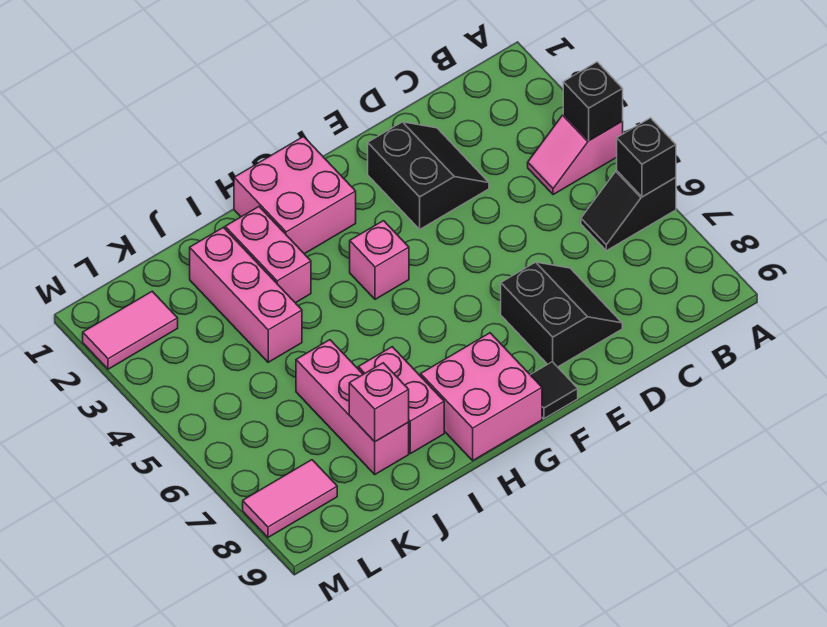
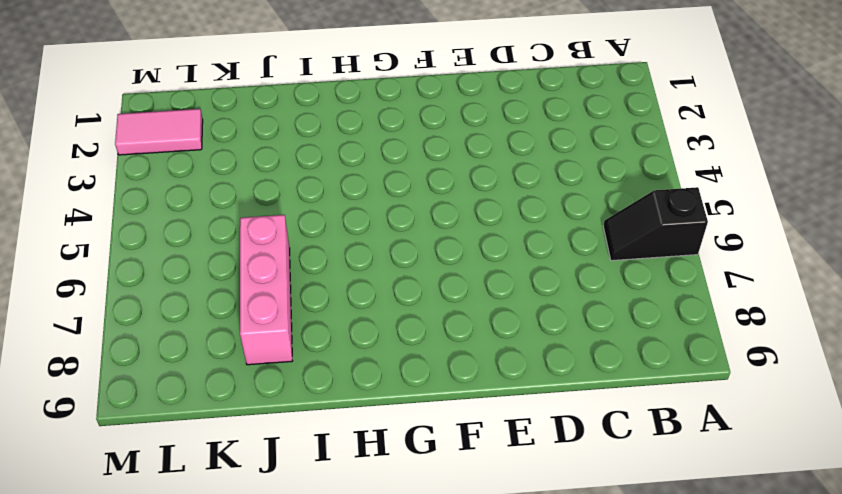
none -> pink 1x2 slope [528,114,623,195]
none -> black 2x2 slope [368,122,489,229]
none -> black 2x2 slope [501,262,622,367]

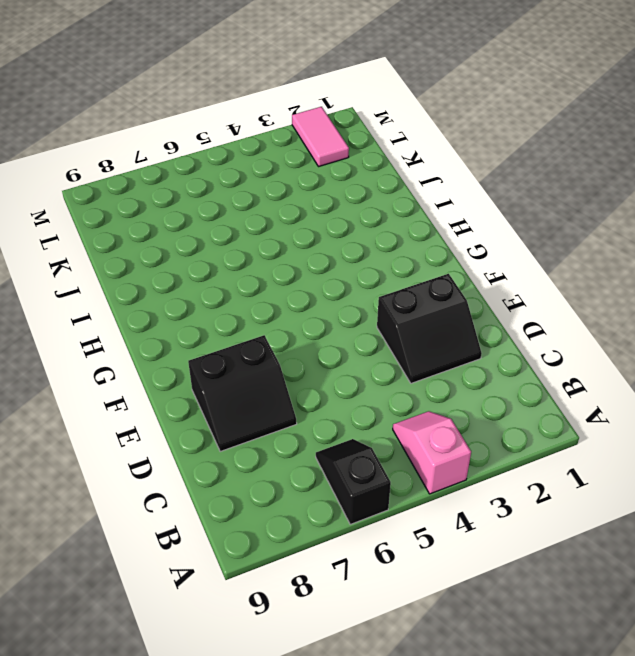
none -> black 1x1 tile [531,362,578,419]
none -> pink 2x2 brick [234,136,356,254]
none -> pink 1x1 brick [350,221,409,299]

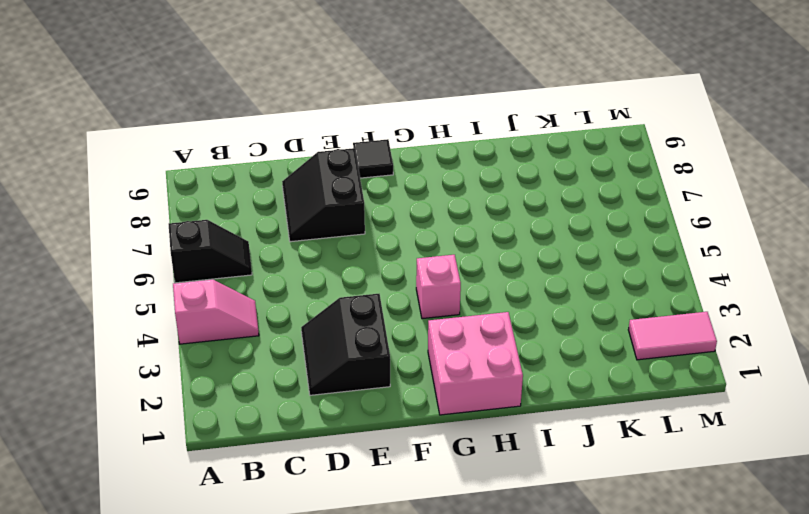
none -> pink 2x2 brick [421,333,542,460]
none -> pink 1x2 brick [225,207,311,303]
none -> pink 1x2 brick [358,347,444,454]

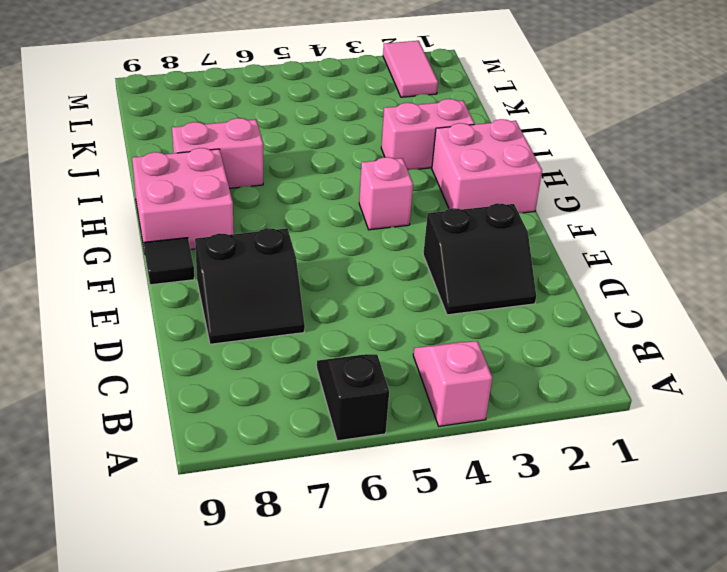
none -> pink 1x3 brick [190,227,302,362]
none -> pink 1x3 brick [296,340,409,474]
none -> pink 1x2 tile [243,460,337,537]

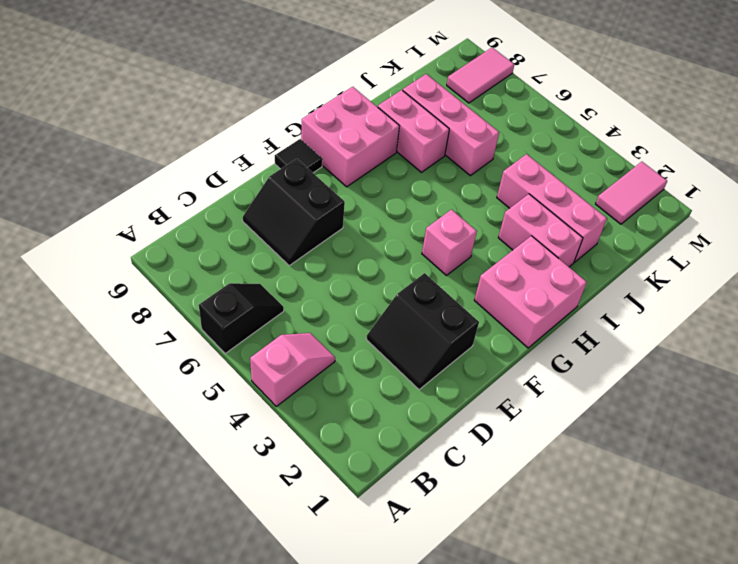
none -> black 1x1 brick [563,62,623,141]
none -> black 1x1 brick [617,118,676,197]
none -> pink 1x1 brick [349,363,409,442]

